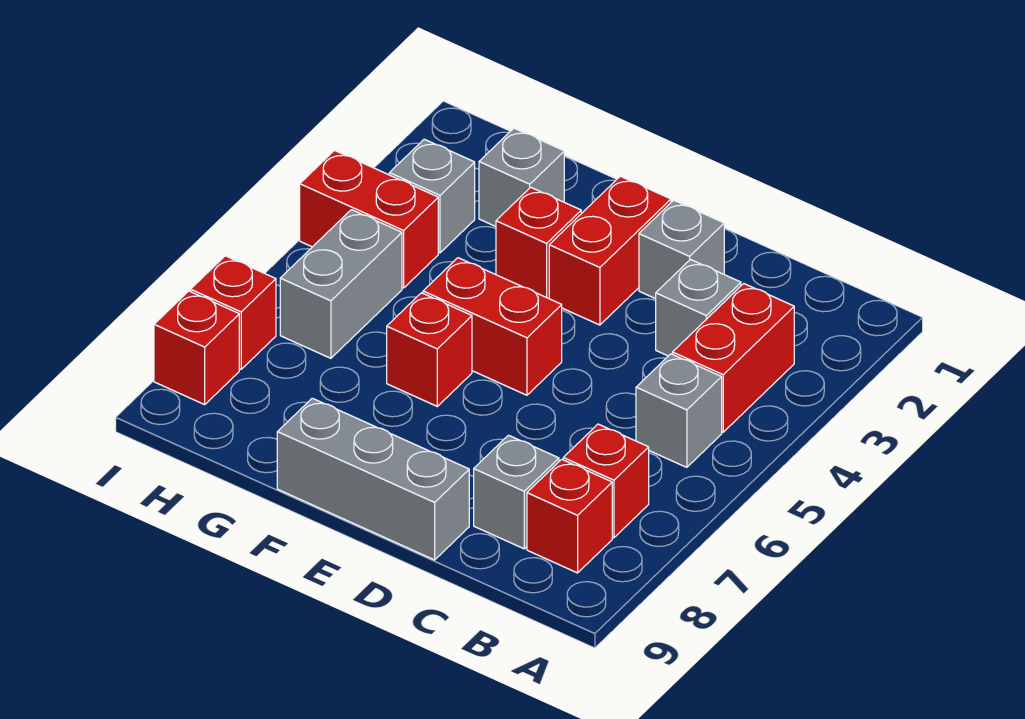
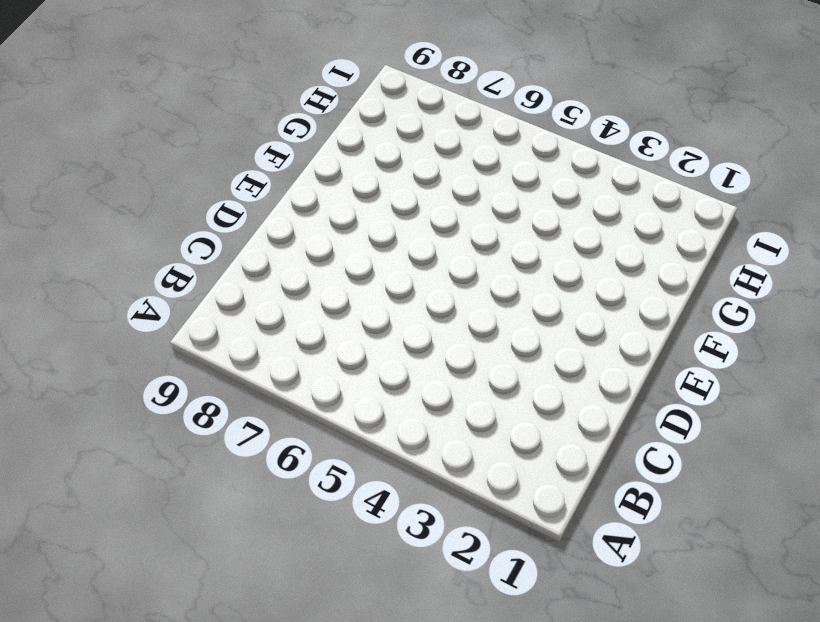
none -> red 1x2 brick [673,284,794,432]
none -> grey 1x1 brick [636,354,722,467]
none -> red 1x1 brick [563,424,649,538]

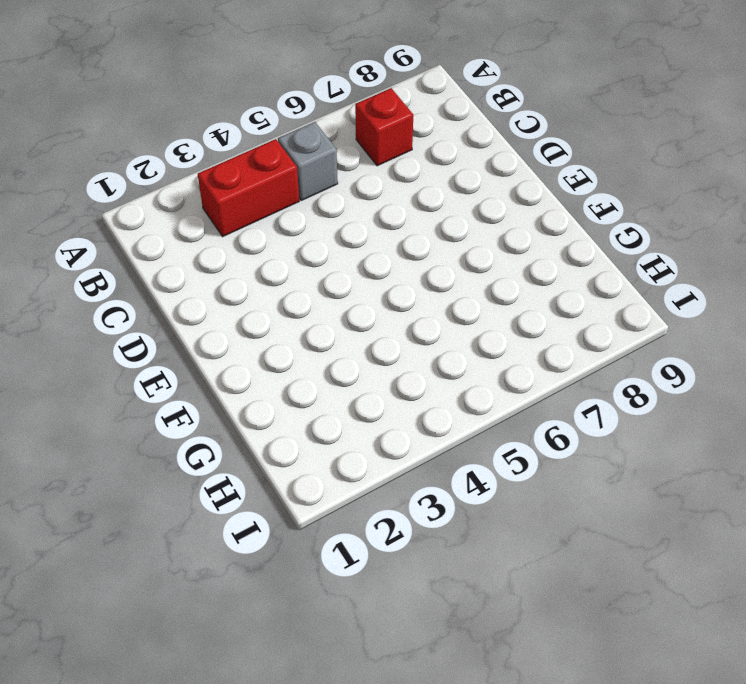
none -> red 1x1 brick [527,459,612,573]
none -> grey 1x1 brick [656,260,741,356]
none -> grey 1x1 brick [474,435,559,549]

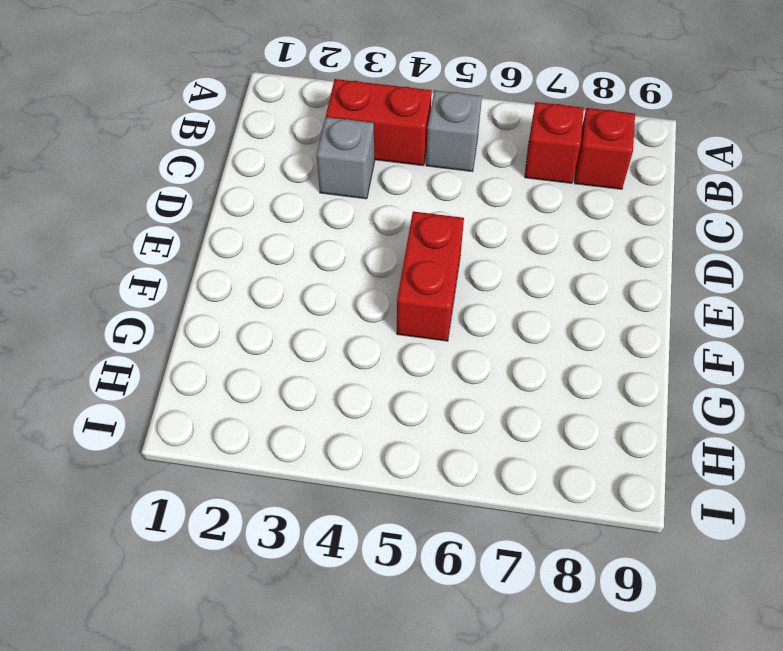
none -> grey 1x1 brick [474,435,559,549]
none -> grey 1x1 brick [639,200,724,299]
none -> grey 1x3 brick [277,398,469,560]

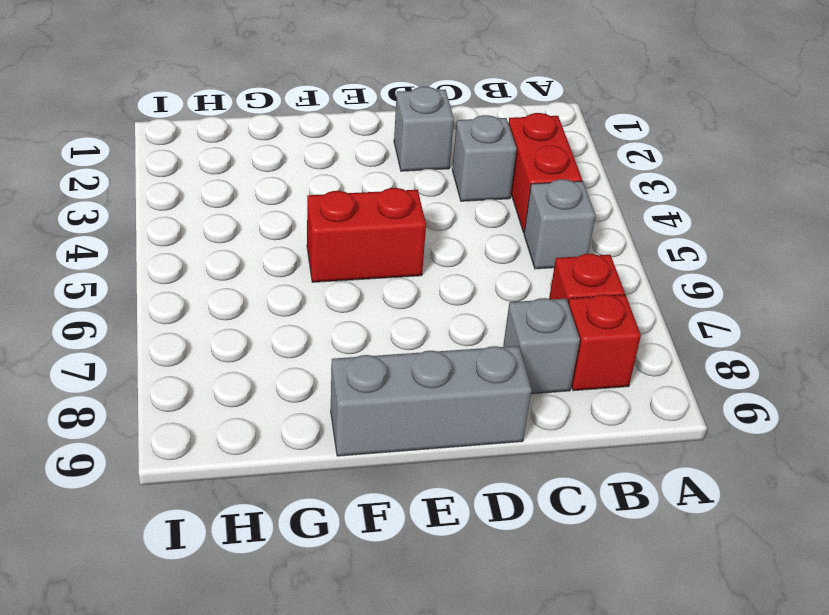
none -> red 1x2 brick [549,176,671,325]
none -> red 1x1 brick [496,187,581,298]
none -> red 1x1 brick [387,293,472,406]

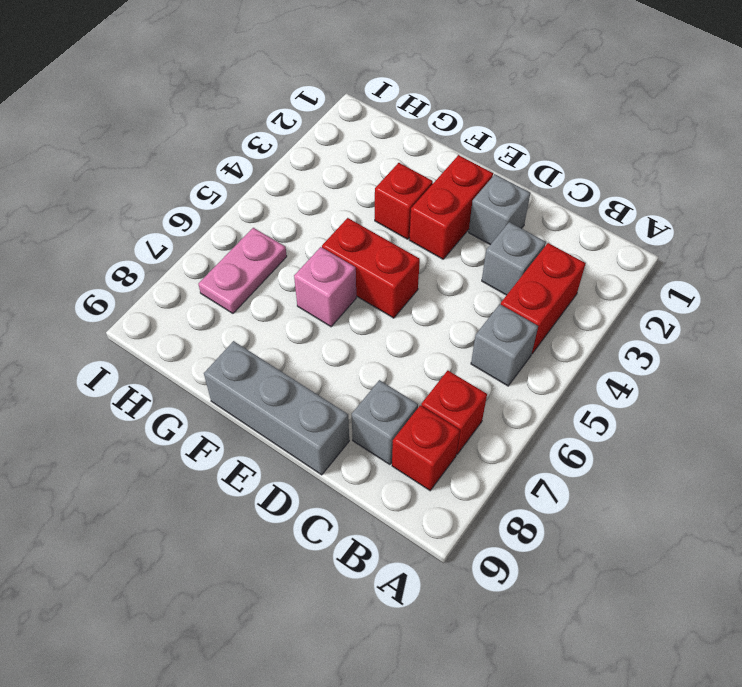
pink 1x1 brick [294,247,356,327] -> red 1x1 brick [387,293,472,406]
pink 1x2 plate [198,228,287,313] -> grey 1x2 brick [280,210,402,358]
none -> grey 1x1 brick [479,128,564,226]
none -> grey 1x1 brick [389,139,475,253]
none -> red 1x2 brick [300,150,438,288]

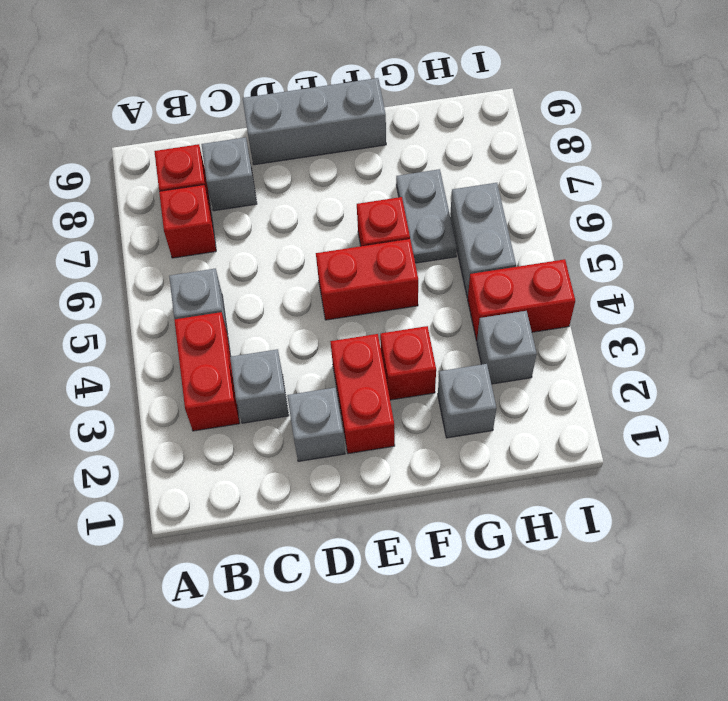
grey 1x2 plate [396,169,457,263] -> none
none -> red 1x1 brick [191,256,276,369]
none -> red 1x1 brick [154,291,239,405]

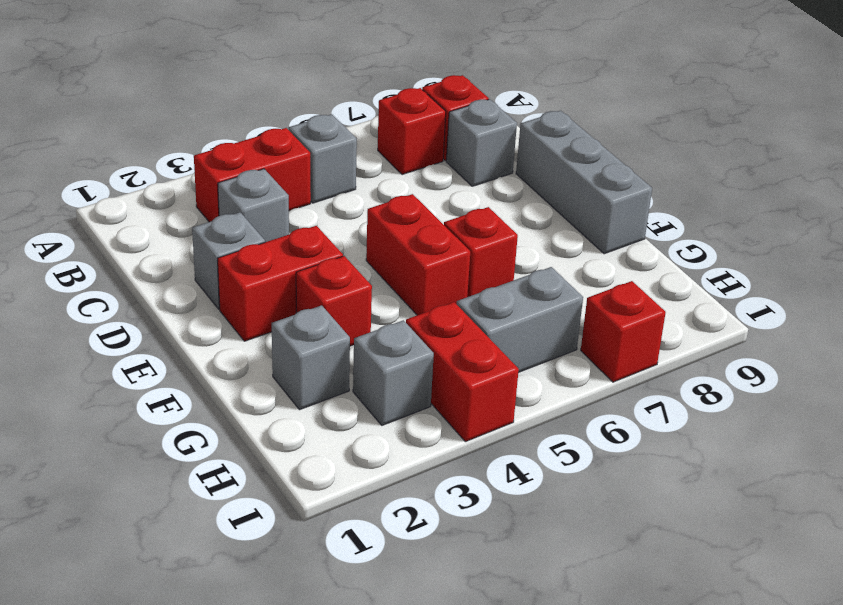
none -> red 1x1 brick [154,291,239,405]

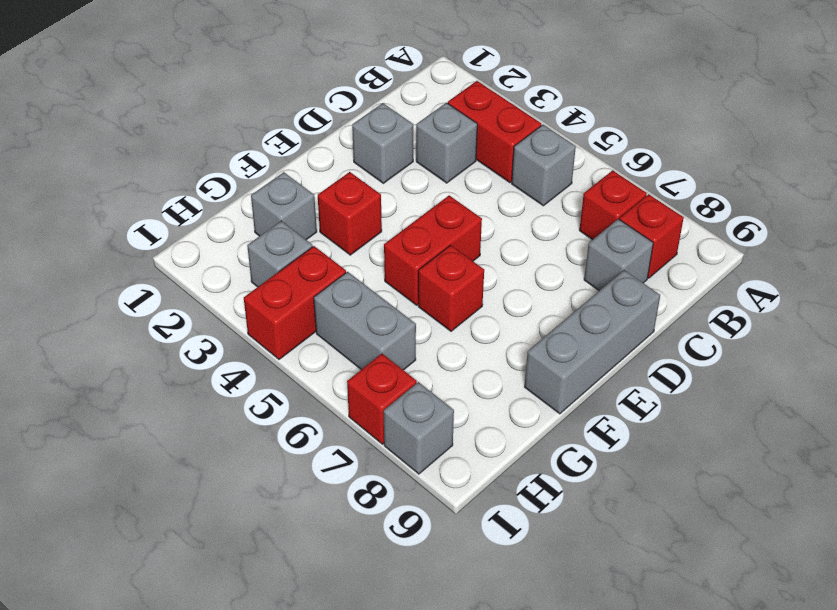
grey 1x1 brick [384,382,454,474] -> red 1x1 brick [154,291,239,405]
none -> red 1x2 brick [549,176,671,325]

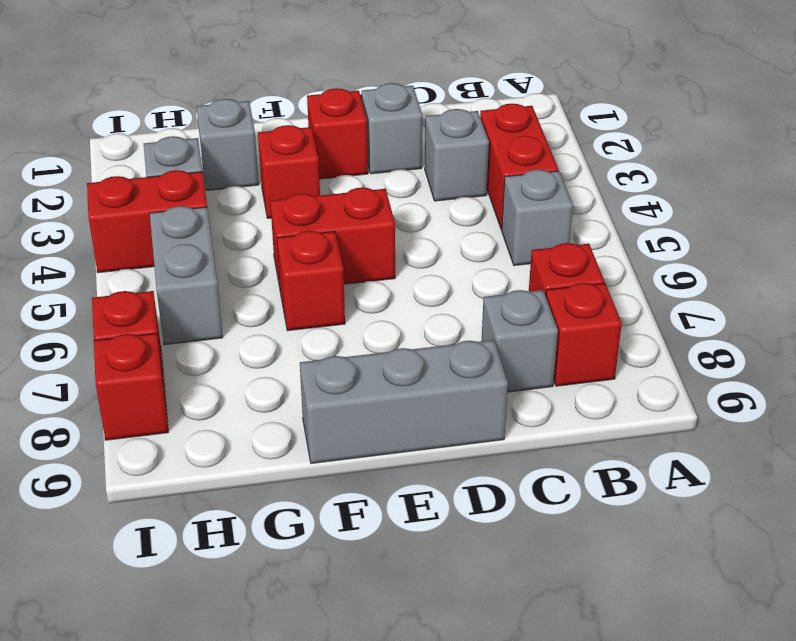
red 1x1 brick [307,88,368,179] -> red 1x2 brick [549,176,671,325]

